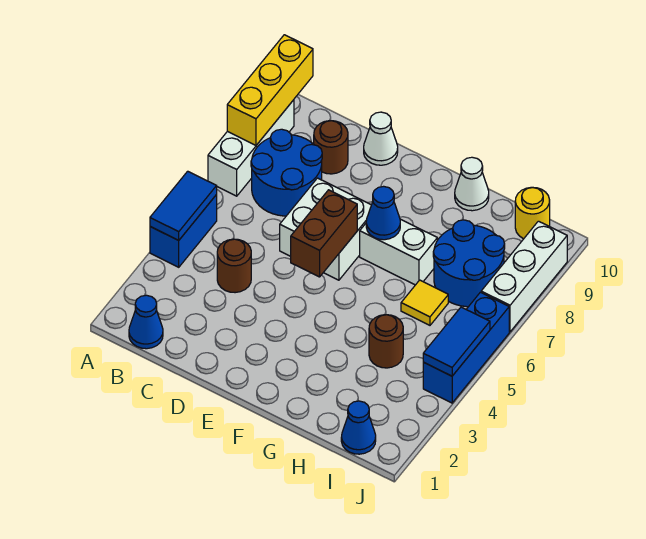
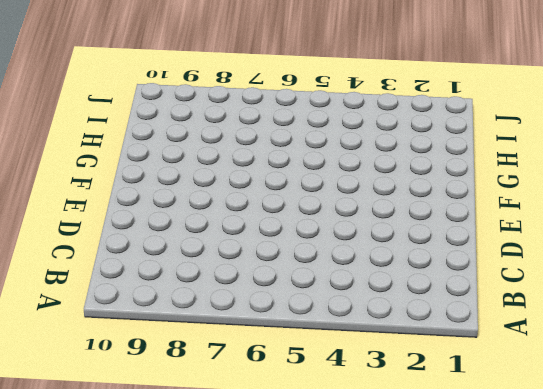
none -> blue 1x2 brick [150,195,217,267]
none -> white 1x3 brick [208,100,294,196]
none -> blue 1x1 cone [129,295,163,349]

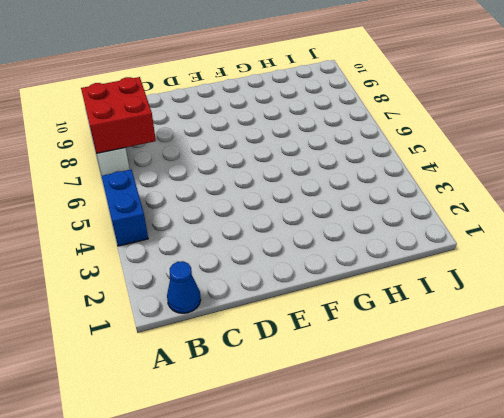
red 2x2 brick [81,77,156,154] -> yellow 1x3 brick [227,35,313,145]
none -> blue 2x2 round brick [251,129,322,216]
none -> brown 1x1 round brick [217,239,251,293]
none -> brown 1x1 round brick [314,121,348,174]

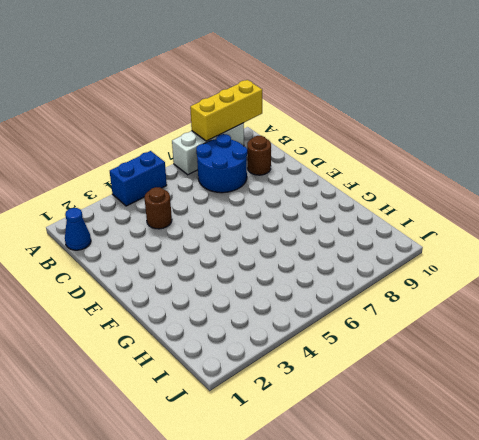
none -> white 2x2 brick [280,178,371,280]
none -> white 1x1 cone [364,112,398,165]
none -> white 1x2 brick [360,219,437,285]

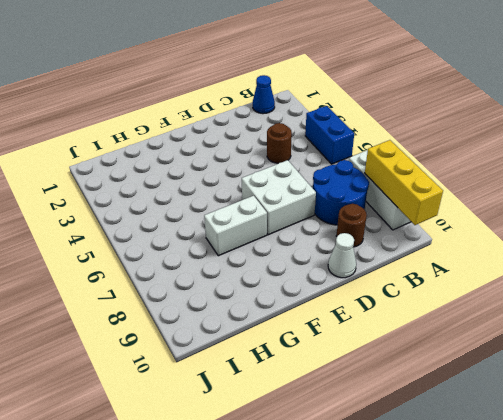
none -> white 1x1 cone [455,157,489,211]
none -> brown 1x1 round brick [369,315,403,368]
none -> yellow 1x1 tile [401,280,448,325]

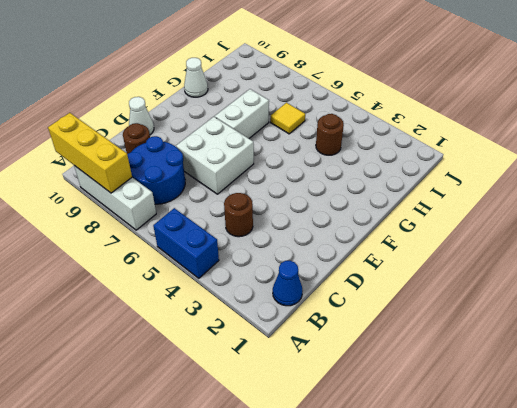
none -> blue 2x2 round brick [433,220,505,307]
none -> blue 1x1 cone [341,401,376,454]
none -> yellow 1x1 round brick [515,187,550,239]

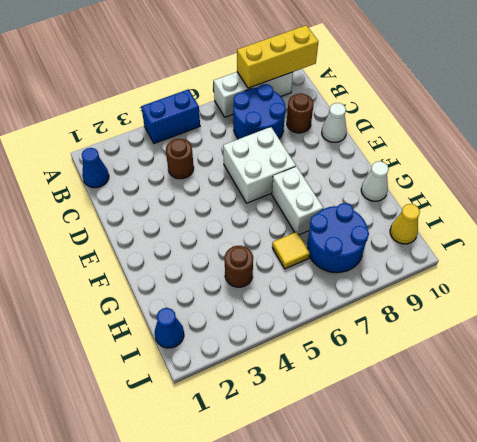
yellow 1x1 cone [390,204,420,244] -> yellow 1x1 round brick [515,187,550,239]
none -> blue 1x3 brick [423,292,509,403]
none -> white 1x3 brick [481,221,567,332]
none -> blue 1x2 tile [150,171,217,240]

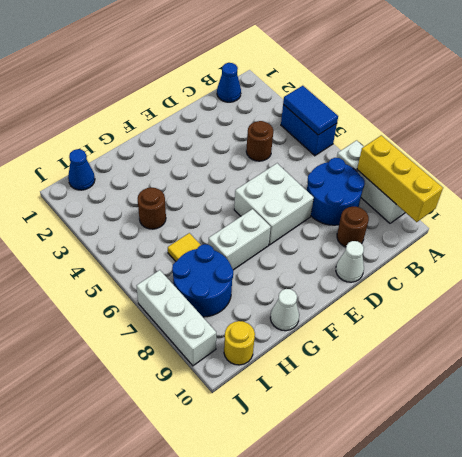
none -> blue 1x3 brick [423,292,509,403]
none -> brown 1x2 brick [291,190,357,277]
none -> blue 1x1 cone [366,186,400,240]

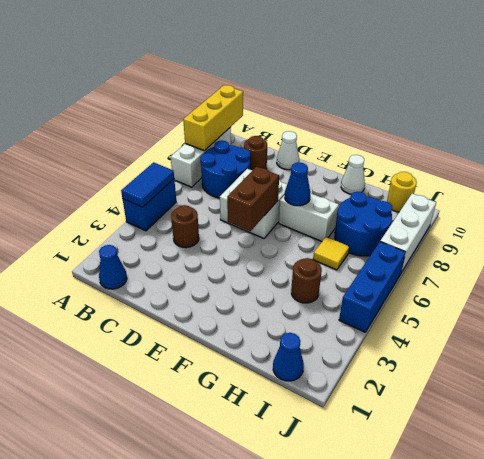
none -> blue 1x2 tile [423,307,490,376]

